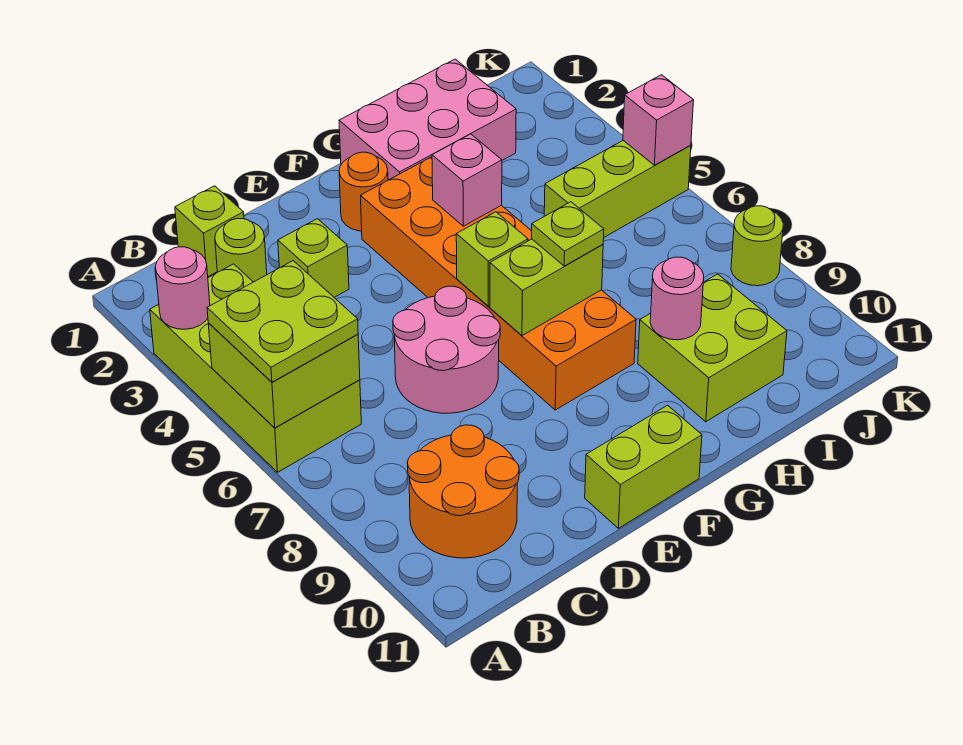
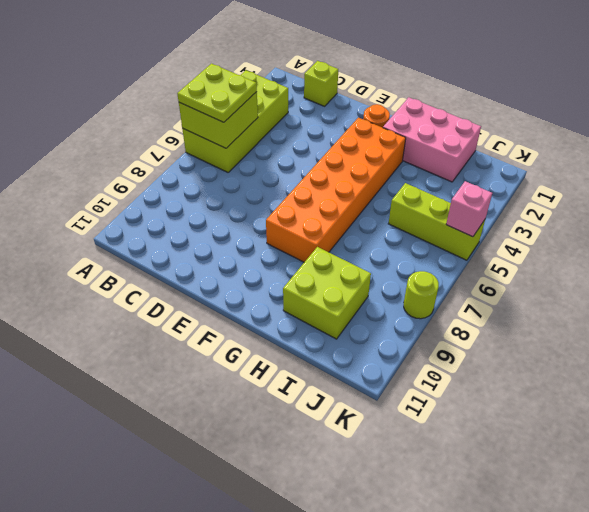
none -> orange 2x2 round brick [407,425,519,558]
none -> lime 1x1 round brick [215,218,267,282]
none -> lime 1x1 brick [278,219,349,297]

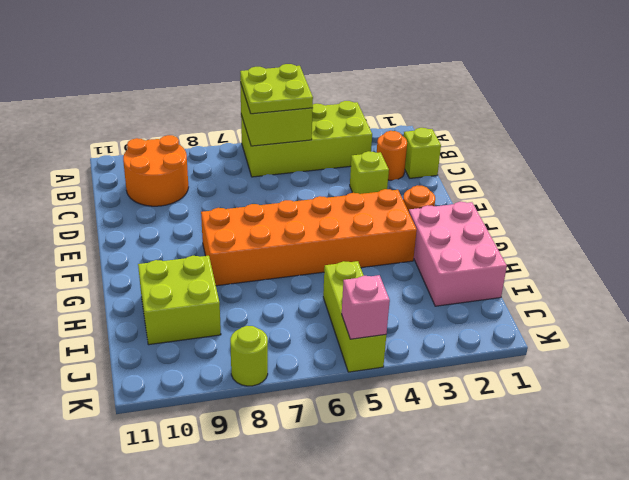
orange 1x1 round brick [377,131,407,180] -> lime 1x1 round brick [215,218,267,282]
none -> pink 2x2 round brick [393,286,500,413]
none -> lime 1x2 brick [585,405,702,528]
none -> pink 1x1 round brick [155,247,210,329]

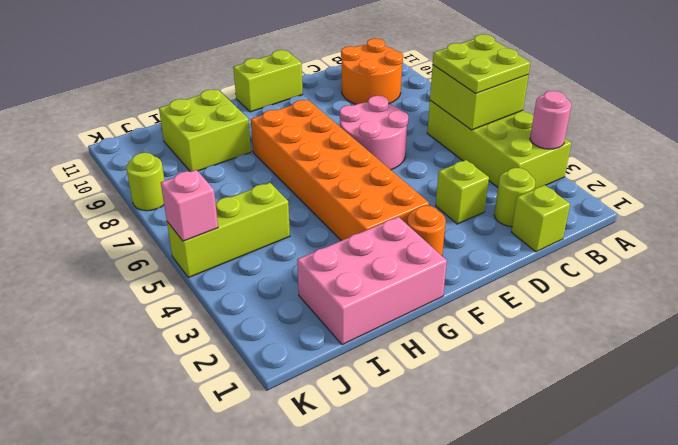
none -> lime 1x1 brick [456,212,528,306]
none -> lime 1x2 brick [490,239,603,336]
none -> pink 1x1 brick [432,134,502,226]

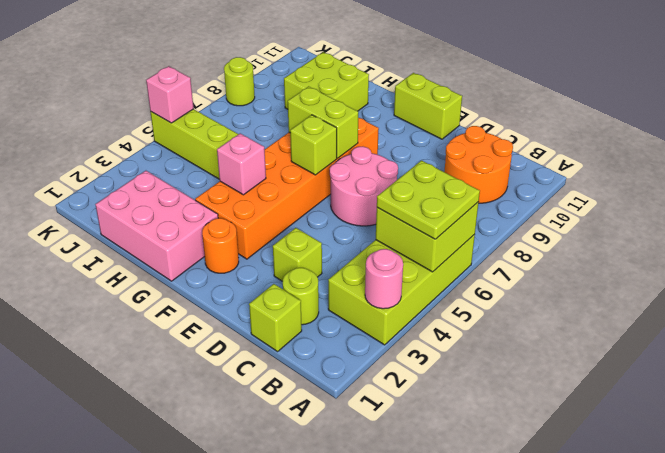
none -> pink 1x1 round brick [650,257,704,340]
none -> lime 1x1 plate [532,202,604,266]

